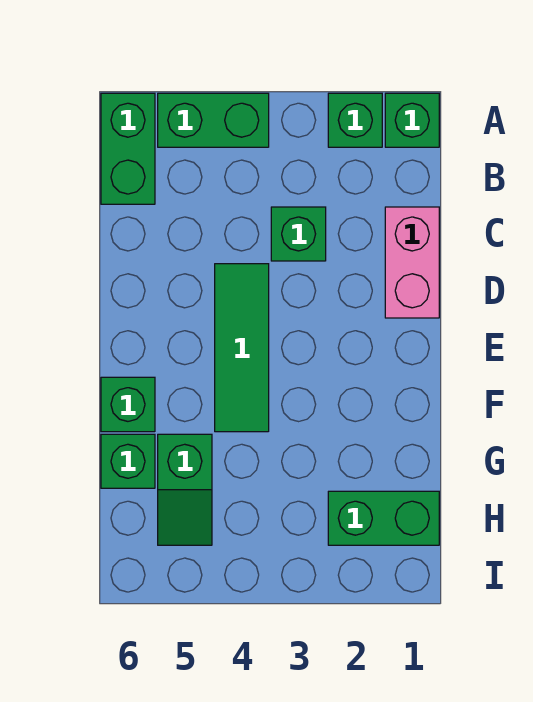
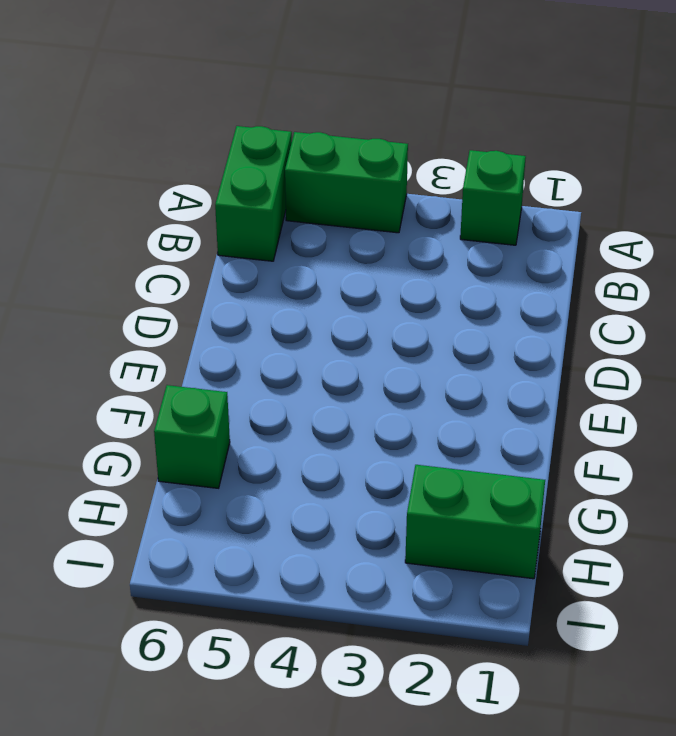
none -> green 1x1 brick [385,93,439,147]
none -> pink 1x2 brick [385,207,439,318]

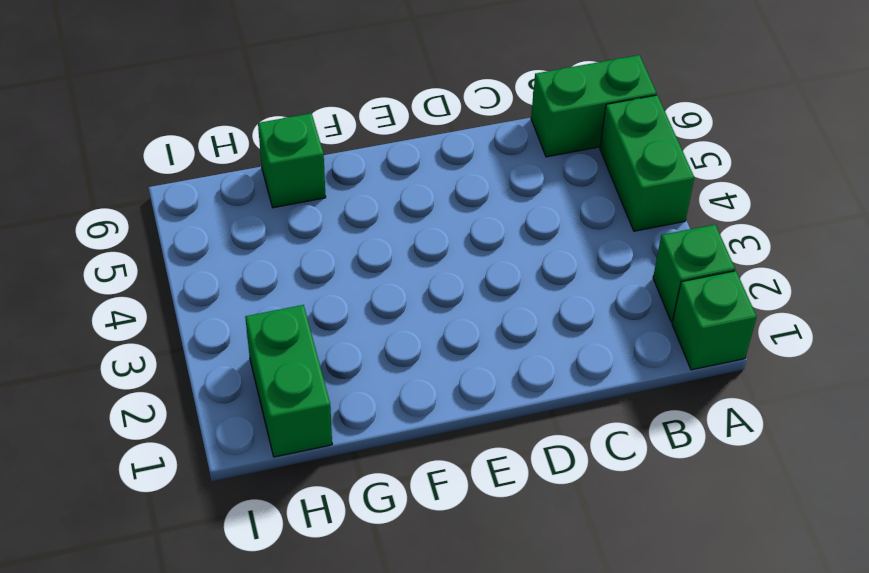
none -> pink 1x2 brick [385,207,439,318]
none -> green 1x1 brick [271,207,326,261]

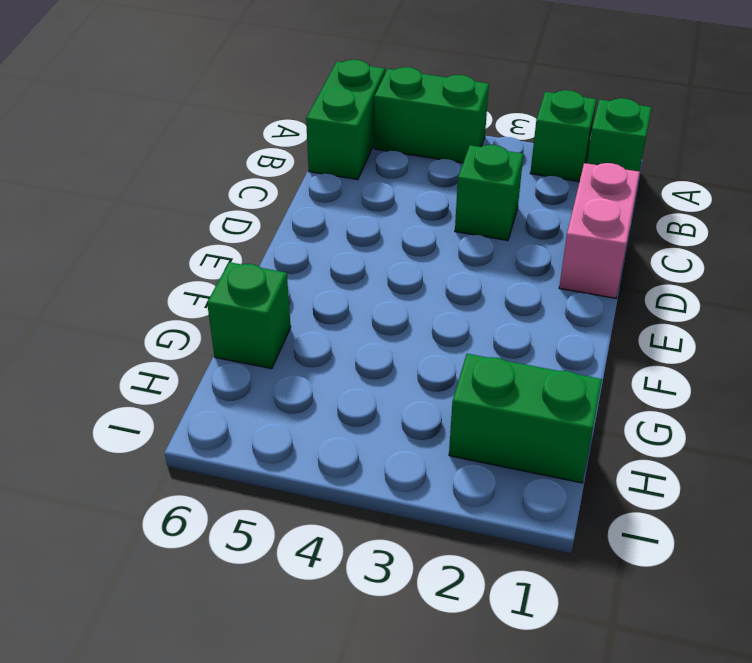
none -> green 1x3 tile [215,264,269,432]
none -> green 1x1 brick [101,377,155,432]

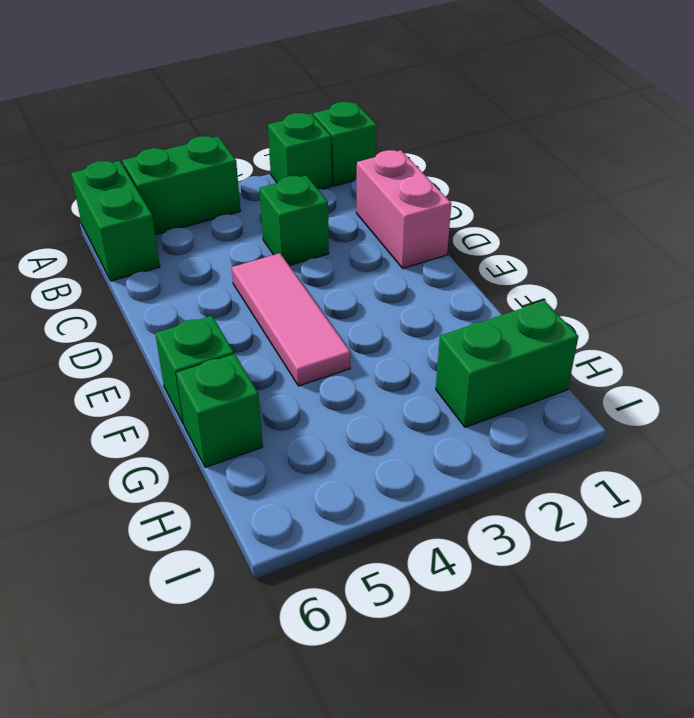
pink 1x3 tile [232,253,350,386] -> green 1x3 tile [215,264,269,432]
none -> green 1x2 slope [158,434,212,545]

